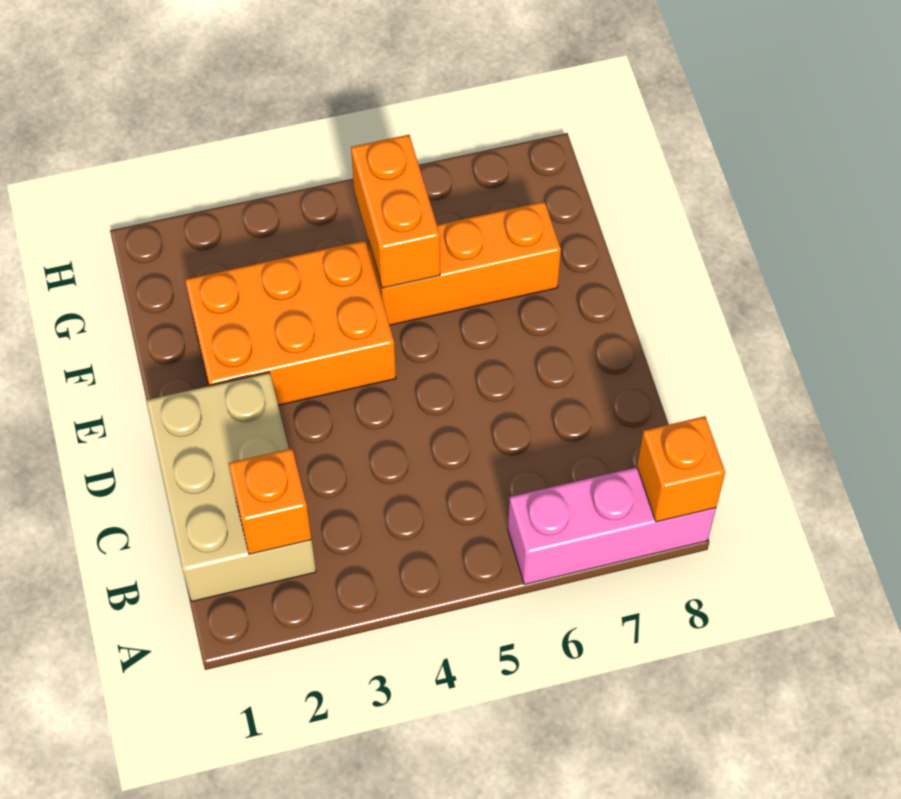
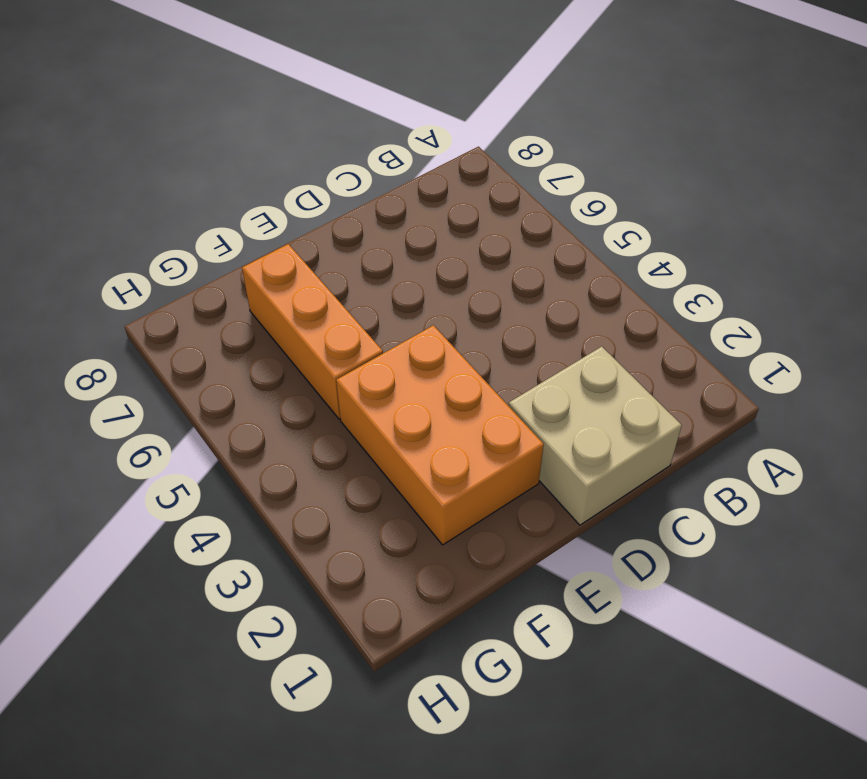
tan 2x2 brick [509,347,682,525] -> tan 2x3 brick [146,373,316,601]
none -> pink 1x3 brick [508,467,716,585]
none -> orange 1x1 brick [637,416,725,522]

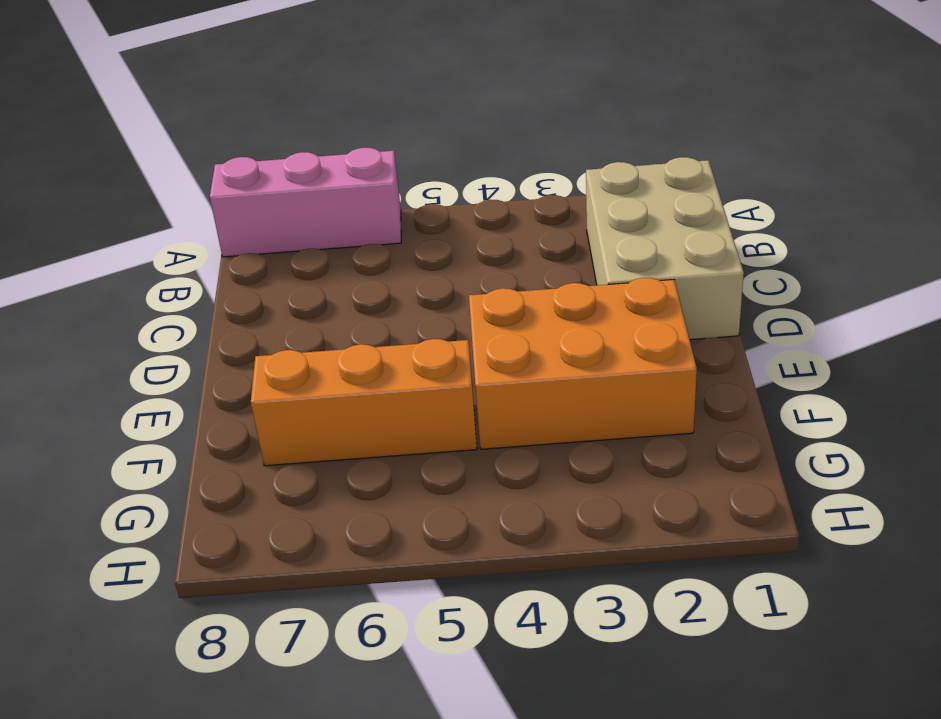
none -> orange 1x1 brick [637,416,725,522]
none -> orange 1x1 brick [229,449,311,554]

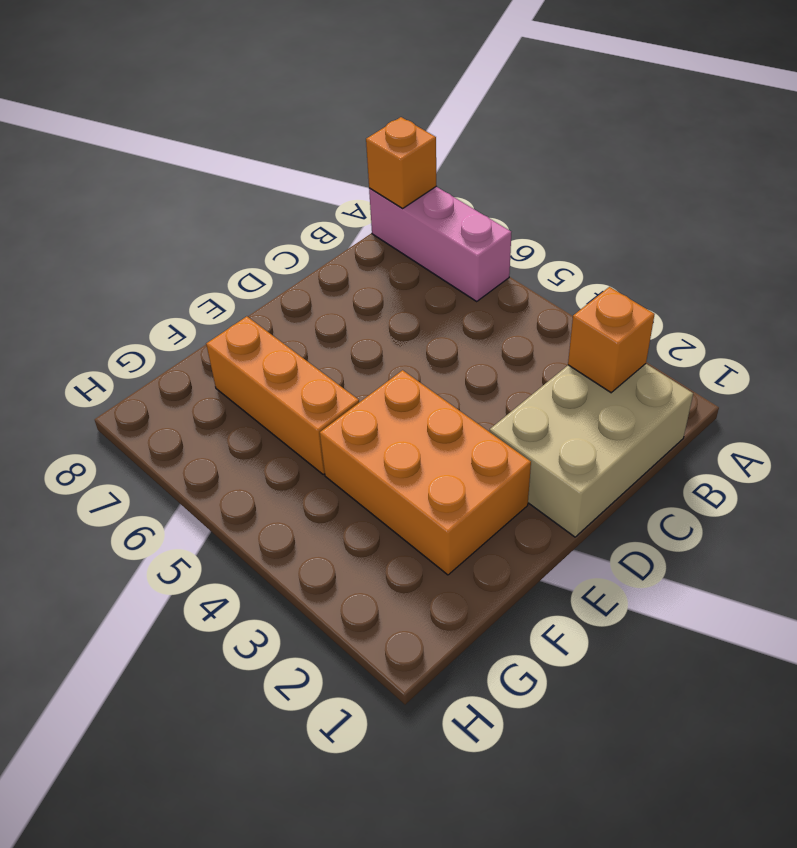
none -> orange 1x2 brick [351,135,440,288]

